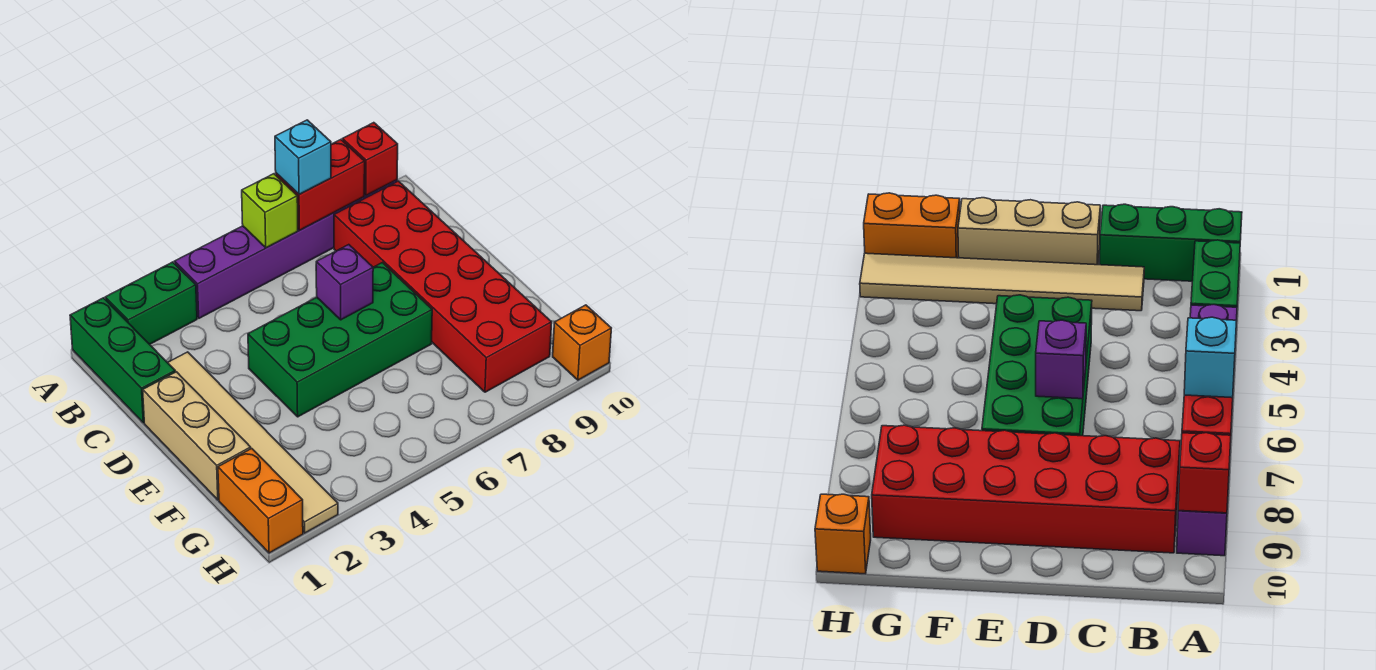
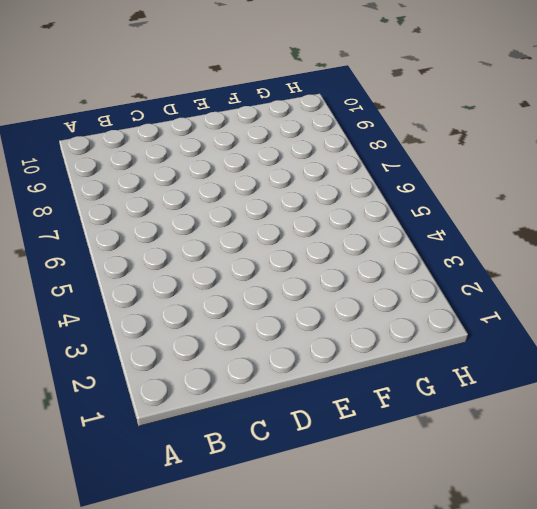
none -> green 1x3 brick [70,298,175,423]
none -> green 1x2 brick [105,262,197,344]
none -> purple 1x6 brick [174,180,397,318]

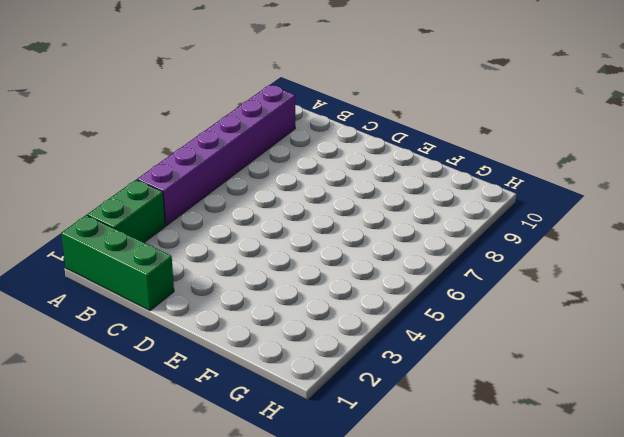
none -> red 2x6 brick [334,181,552,392]
none -> tan 1x6 tile [168,352,338,533]
none -> tan 1x3 brick [143,372,251,500]

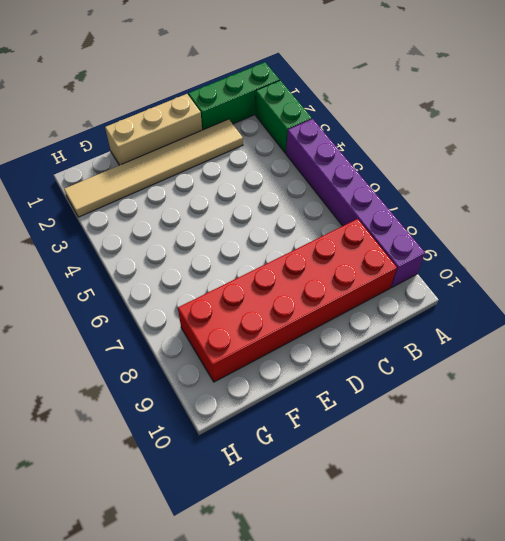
none -> green 2x4 brick [248,263,432,417]
none -> orange 1x2 brick [218,449,303,553]
none -> orange 1x1 brick [553,305,611,380]

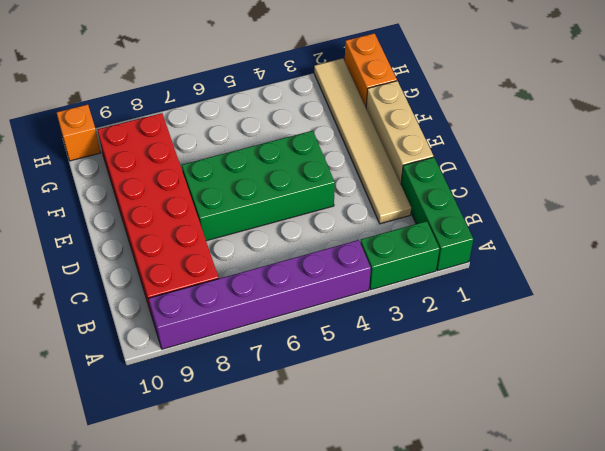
none -> lime 1x1 brick [242,174,298,248]
none -> red 1x2 brick [276,140,365,230]
none -> red 1x1 brick [342,123,398,196]

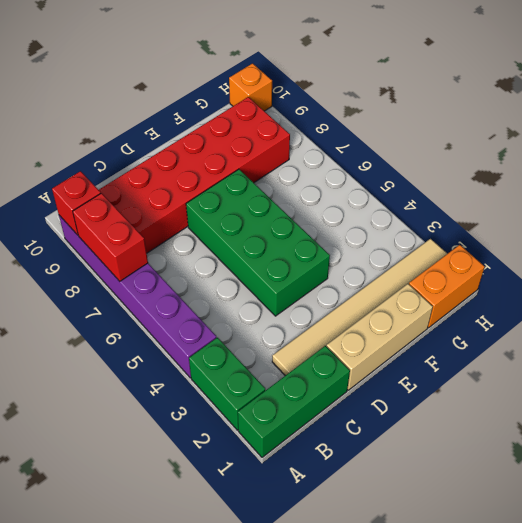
none -> lime 1x1 brick [242,174,298,248]
none -> purple 1x1 brick [316,245,373,320]
none -> cyan 1x1 brick [275,120,331,195]

